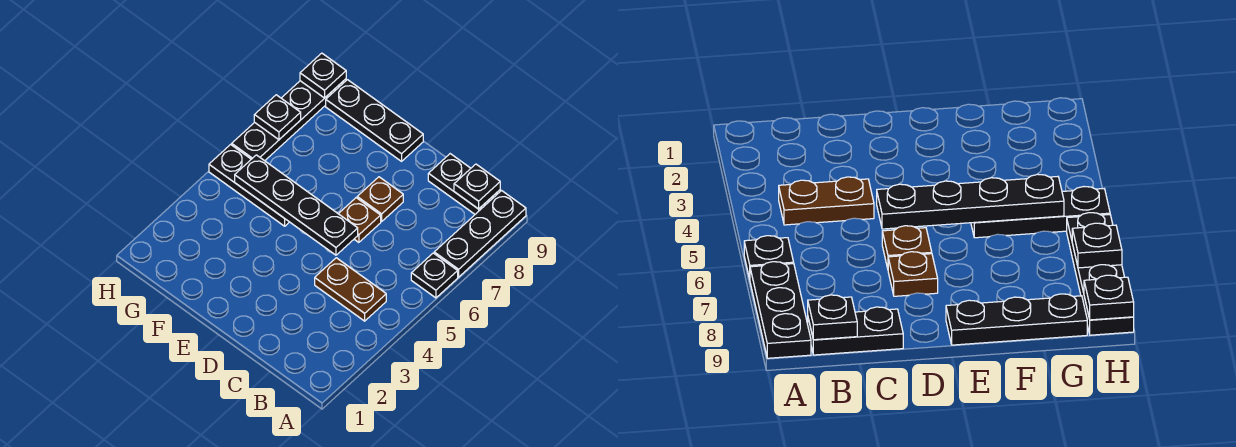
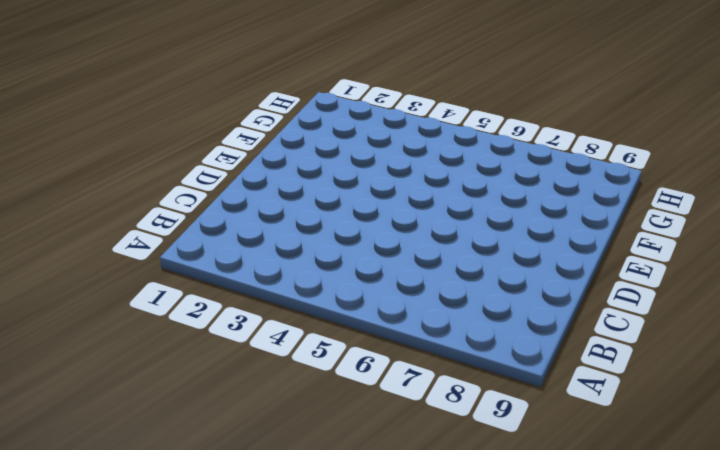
none -> black 1x1 plate [411,253,458,298]
none -> black 1x3 plate [434,191,526,277]
none -> brown 1x2 plate [315,258,386,321]

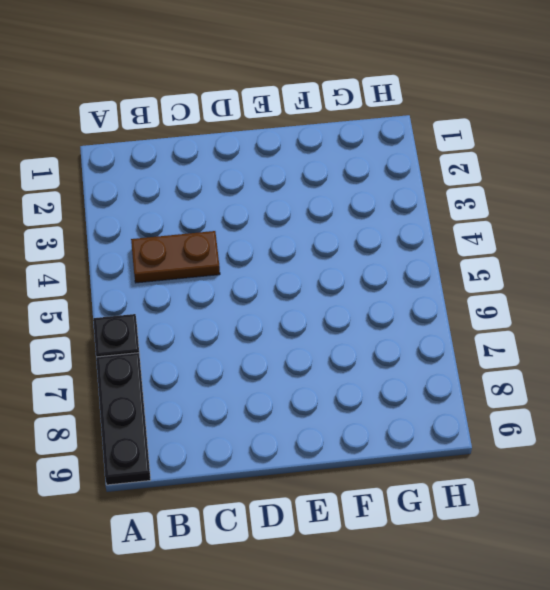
none -> black 1x2 plate [428,154,500,214]
none -> brown 1x1 plate [339,198,381,242]
none -> brown 1x1 plate [357,177,403,221]

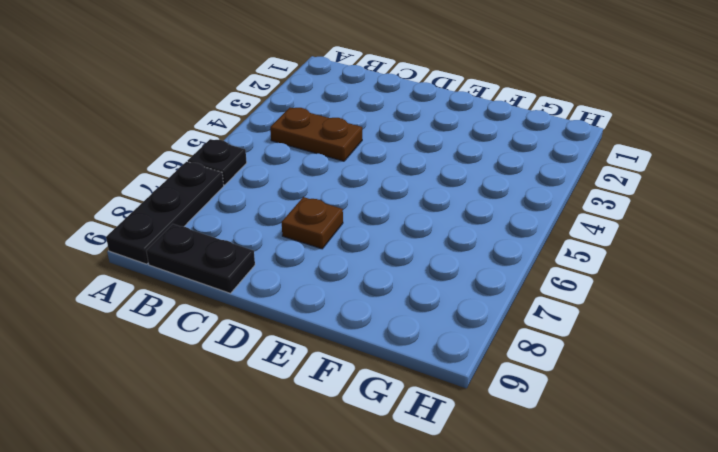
none -> brown 1x1 plate [339,198,381,242]
none -> black 1x3 plate [326,80,423,161]
none -> black 1x3 plate [209,145,289,226]

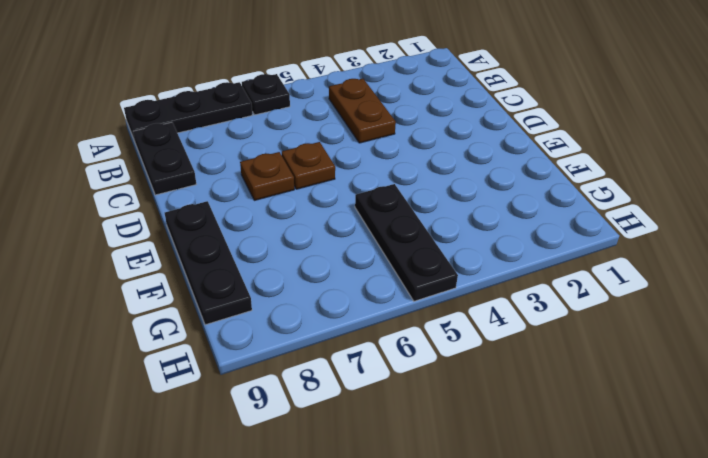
none -> black 1x4 plate [232,79,346,161]
none -> black 1x1 plate [454,164,500,209]
none -> black 1x4 plate [235,155,358,255]

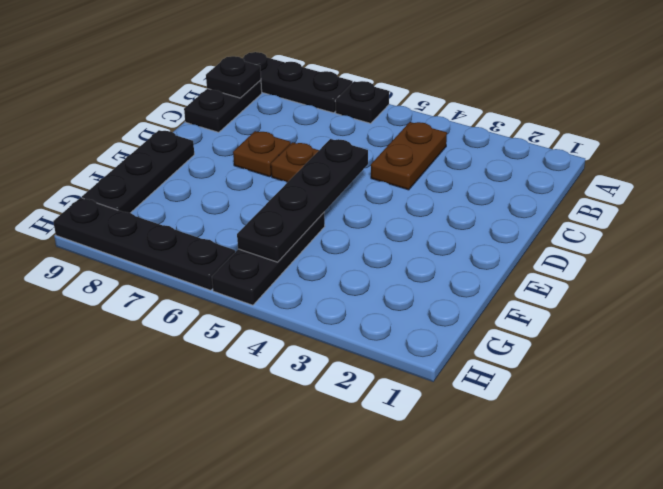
none -> black 1x1 plate [254,95,301,140]
none -> black 1x1 plate [300,53,346,98]

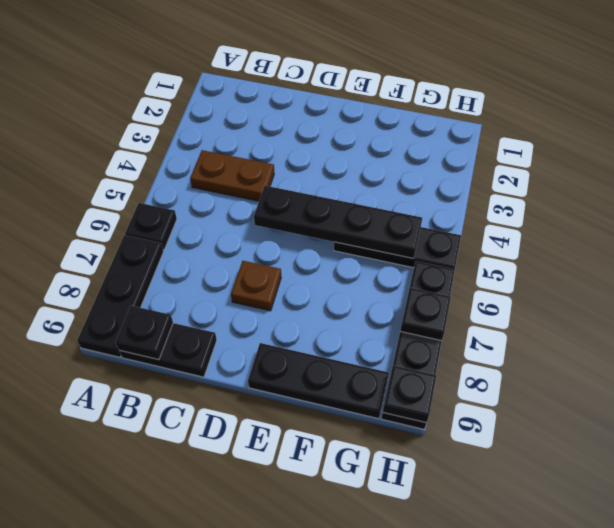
none -> brown 1x1 plate [339,198,381,242]

